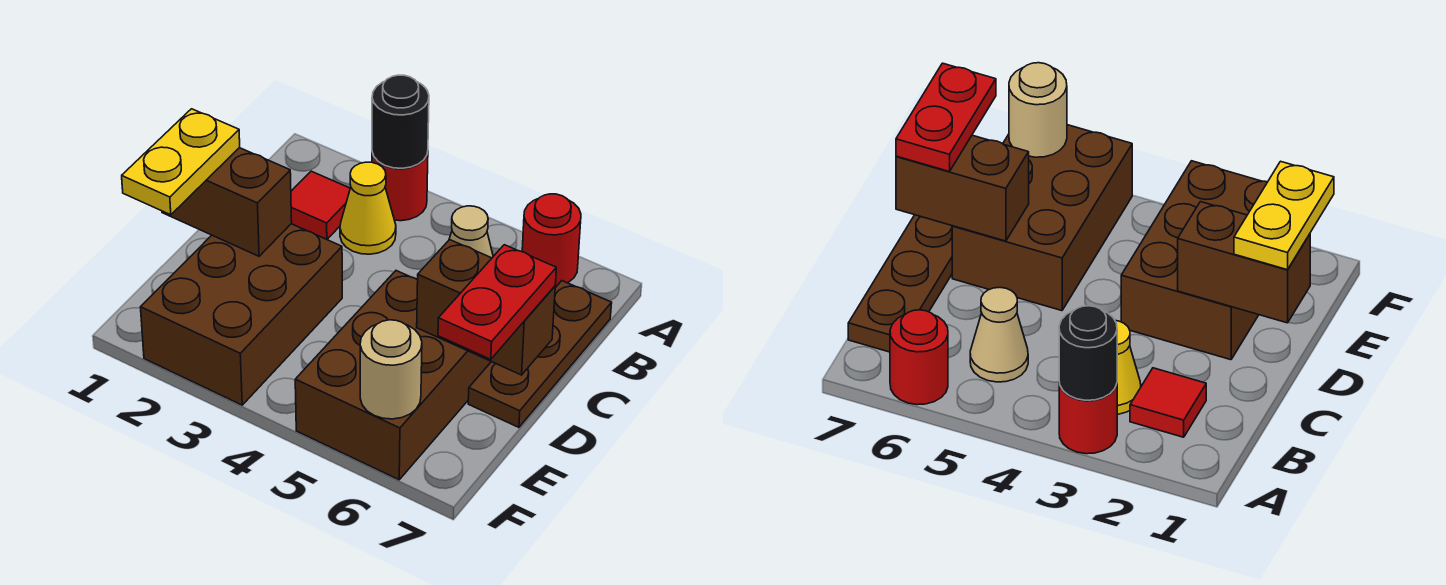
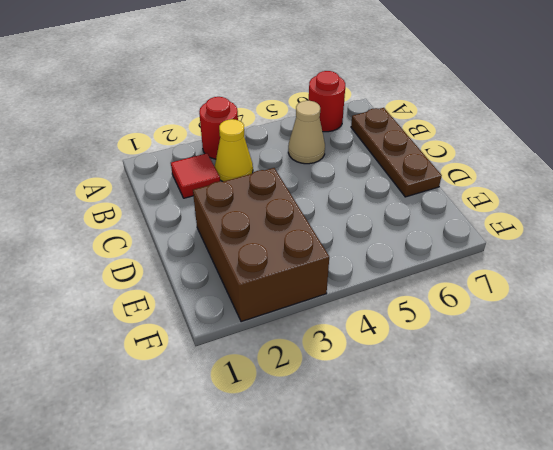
none -> brown 2x3 brick [295,271,491,480]
none -> black 1x1 round brick [372,75,429,168]
none -> brown 1x2 brick [162,148,292,256]

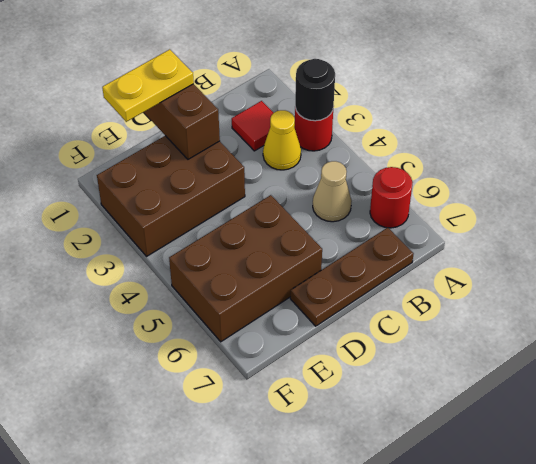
none -> brown 1x2 brick [417,240,555,375]
none -> tan 1x1 round brick [360,320,422,419]
none -> red 1x2 plate [438,245,556,359]

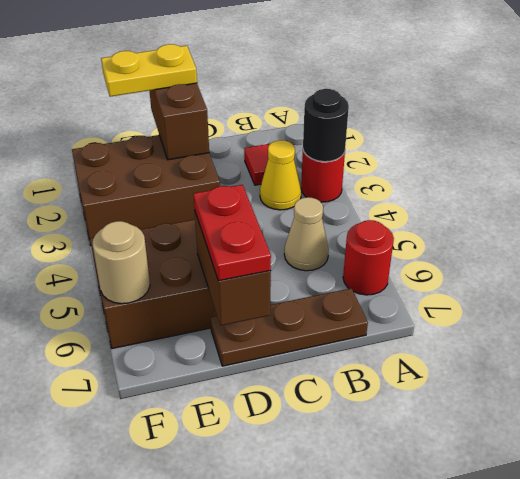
red 1x2 plate [193,185,271,281] -> red 1x2 plate turned to [438,245,556,359]

